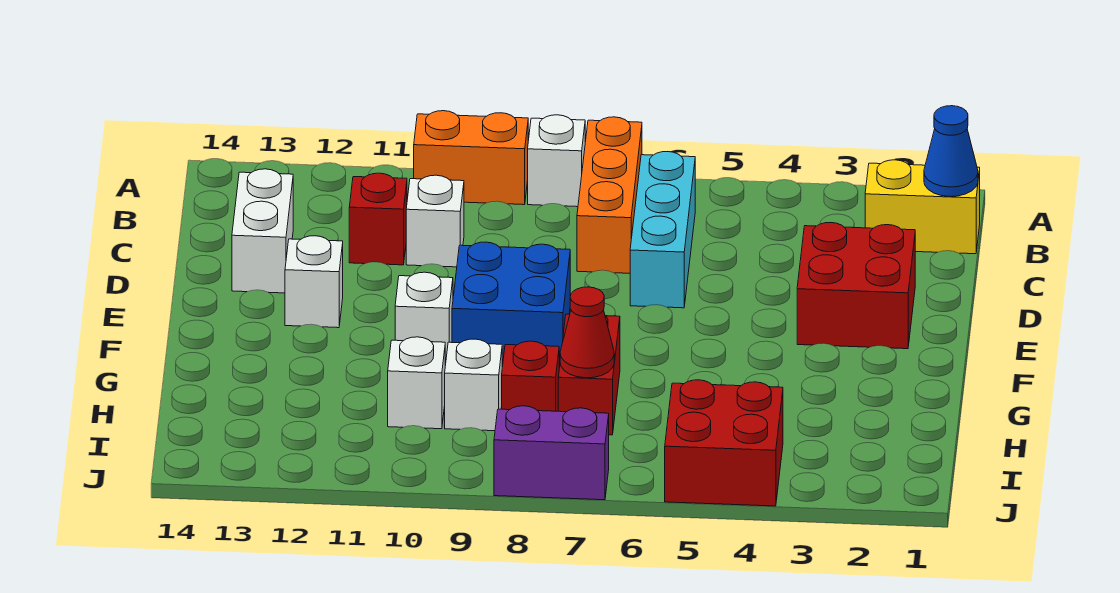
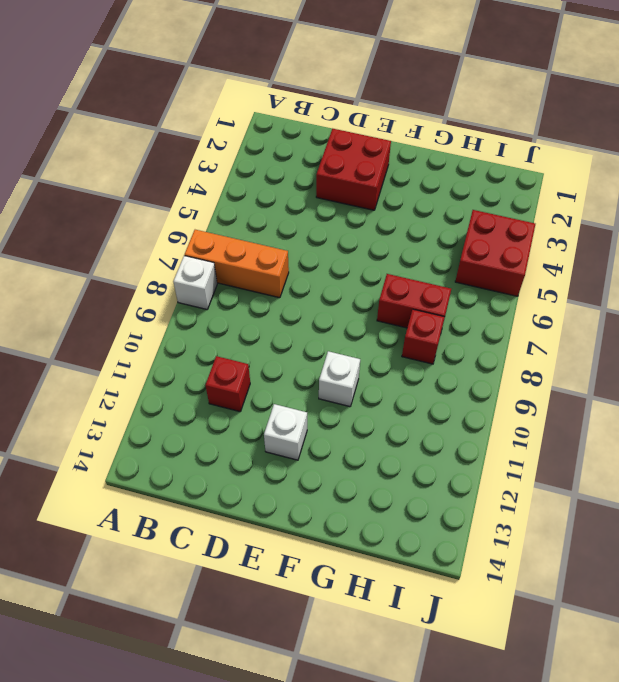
none -> orange 1x2 brick [414,111,528,205]
none -> yellow 1x2 brick [865,160,980,254]
none -> cyan 1x3 brick [630,152,695,308]

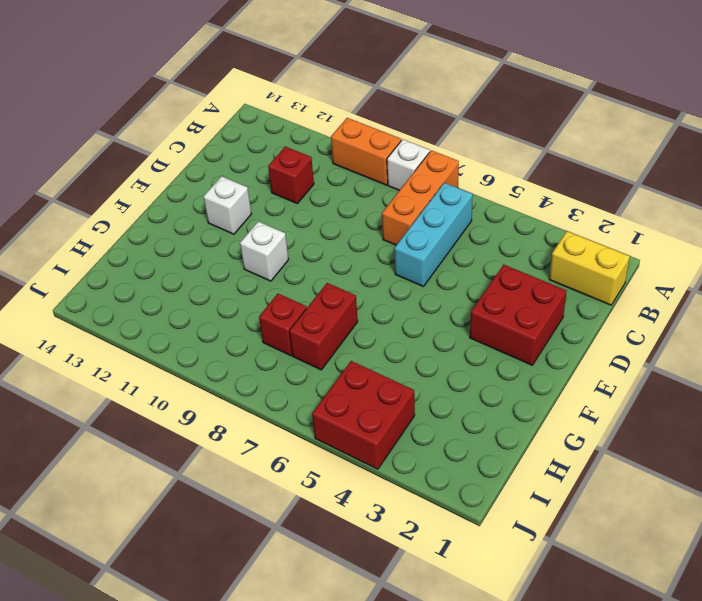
none -> white 1x1 brick [406,175,464,267]
none -> white 1x2 brick [232,169,293,293]
none -> blue 2x2 brick [452,242,570,368]

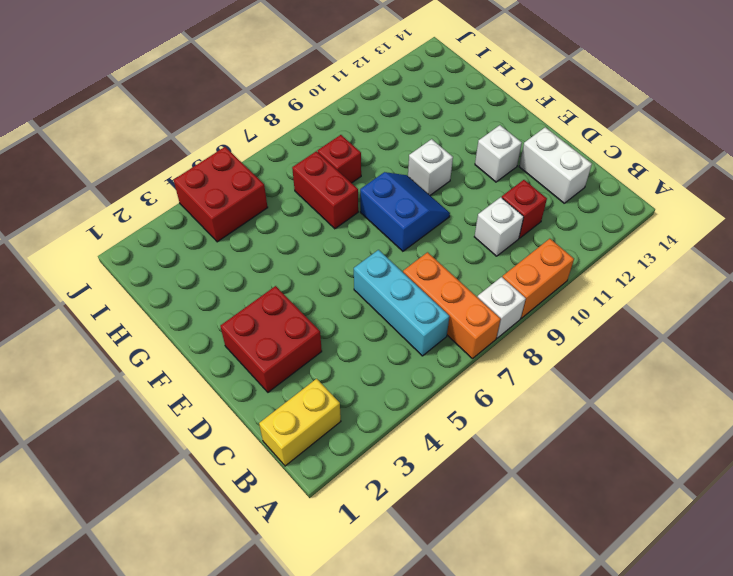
blue 2x2 slope [360,172,450,251] -> blue 2x2 brick [452,242,570,368]
none -> white 1x1 brick [445,339,502,431]
none -> white 1x1 brick [388,337,445,429]
none -> purple 1x2 brick [494,406,609,500]

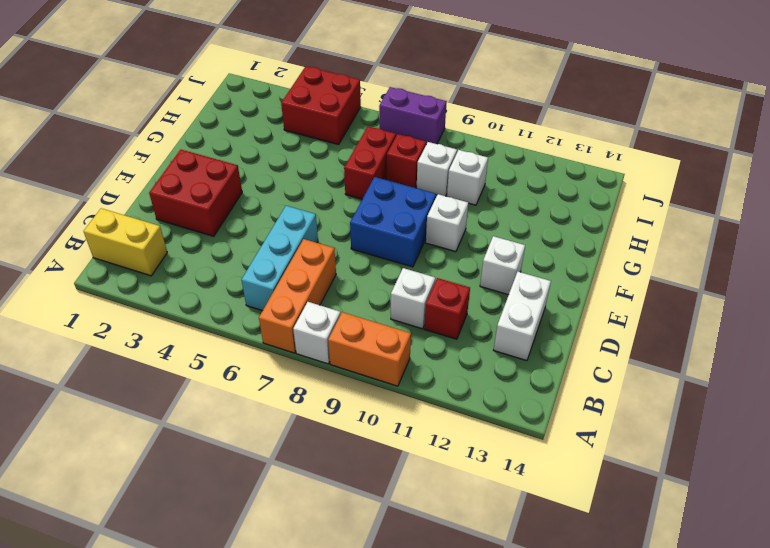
none -> blue 1x1 cone [924,106,978,196]
none -> red 1x1 cone [560,287,614,378]

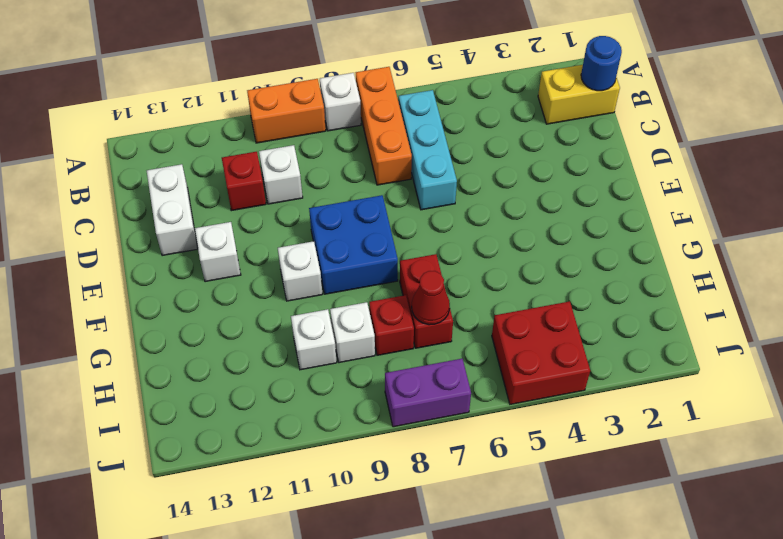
blue 1x1 round brick [581,36,622,91] -> blue 1x1 cone [924,106,978,196]
none -> red 2x2 brick [797,223,915,349]

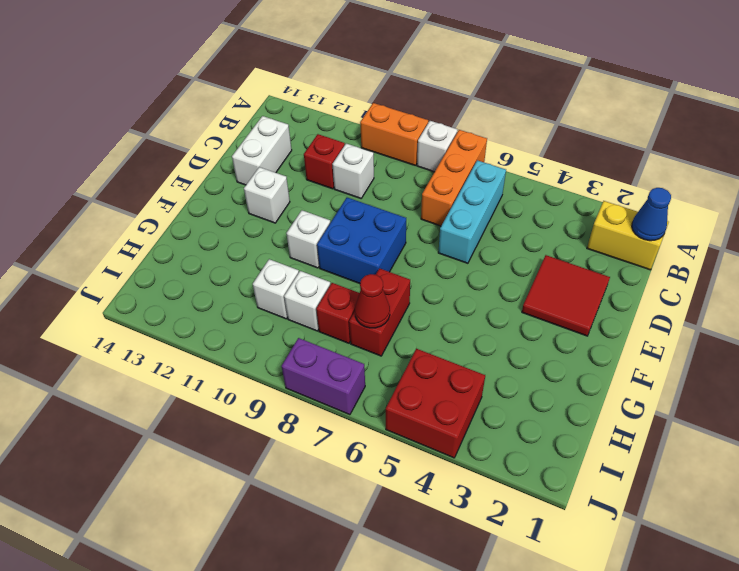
red 2x2 tile [522,255,610,336] -> red 2x2 brick [797,223,915,349]

